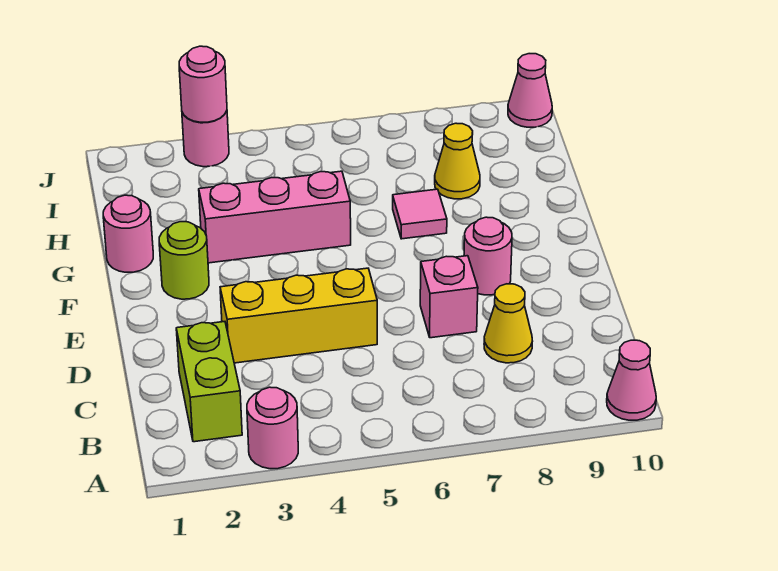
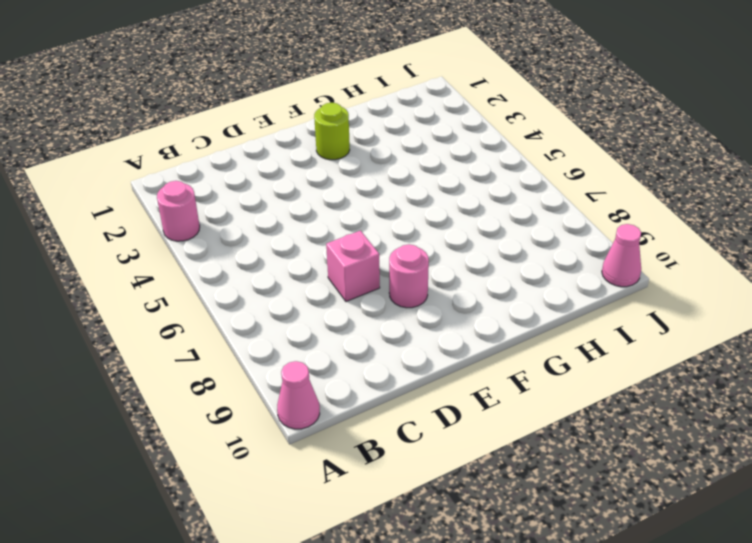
none -> lime 1x2 brick [176,322,242,442]
none -> yellow 1x1 cone [484,284,532,363]
none -> yellow 1x3 brick [220,268,377,363]

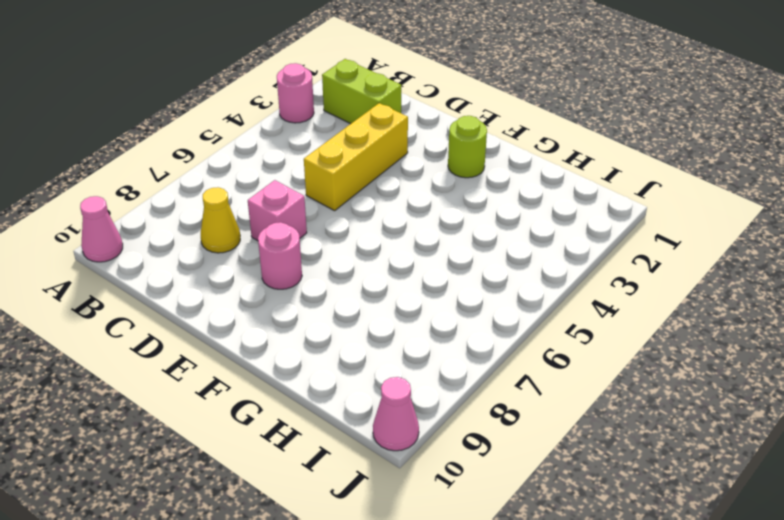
none -> pink 1x1 round brick [103,195,153,272]
none -> pink 1x3 brick [199,171,351,263]
none -> pink 1x1 tile [393,189,447,239]

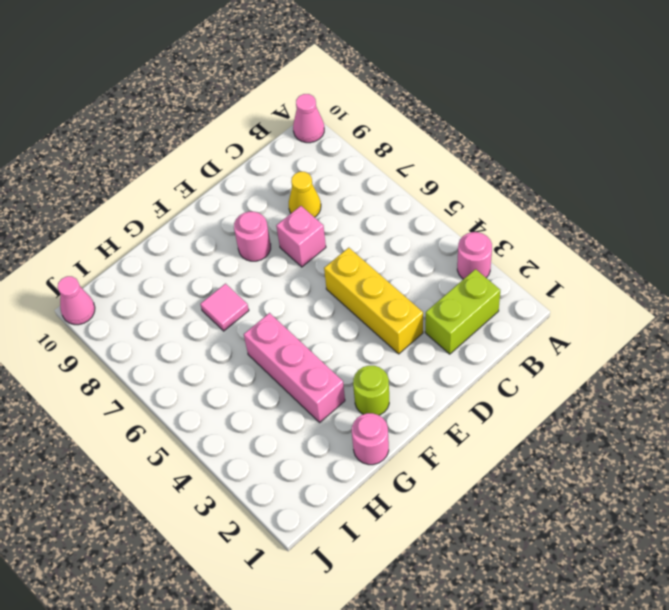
none -> yellow 1x1 cone [435,123,480,199]
none -> pink 1x1 round brick [182,111,229,167]
none -> pink 1x1 round brick [179,46,227,122]

